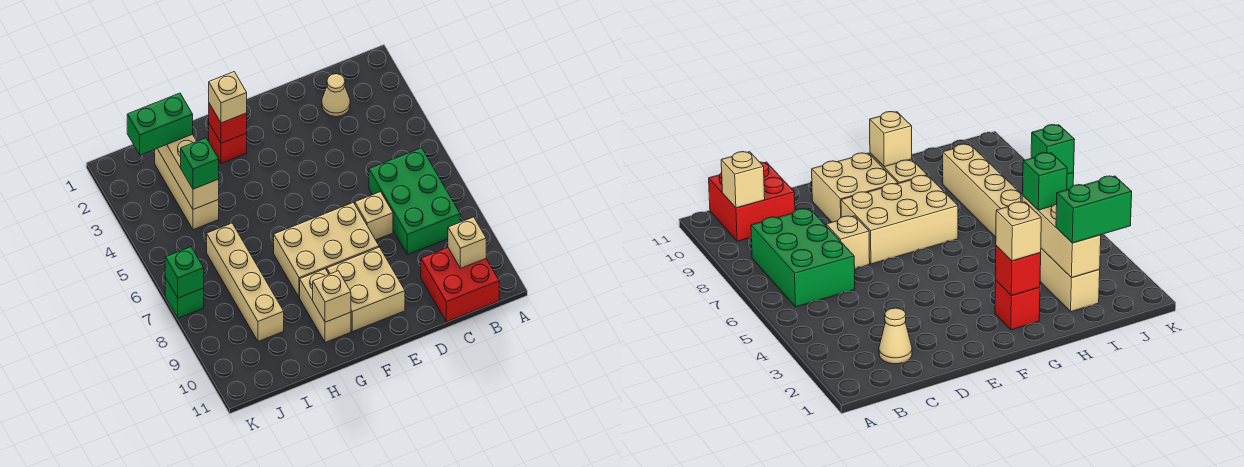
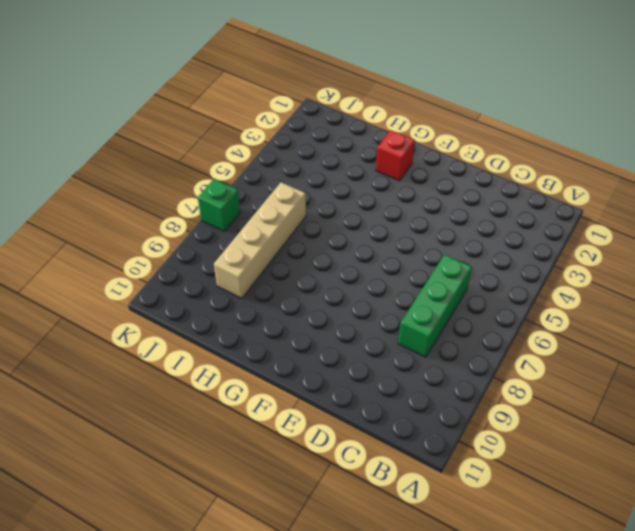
green 1x3 brick [398,255,472,357] -> green 2x3 brick [369,148,460,255]
none -> red 2x2 brick [421,248,499,322]
none -> tan 1x1 cone [322,74,350,117]
none -> tan 1x1 brick [355,192,393,240]

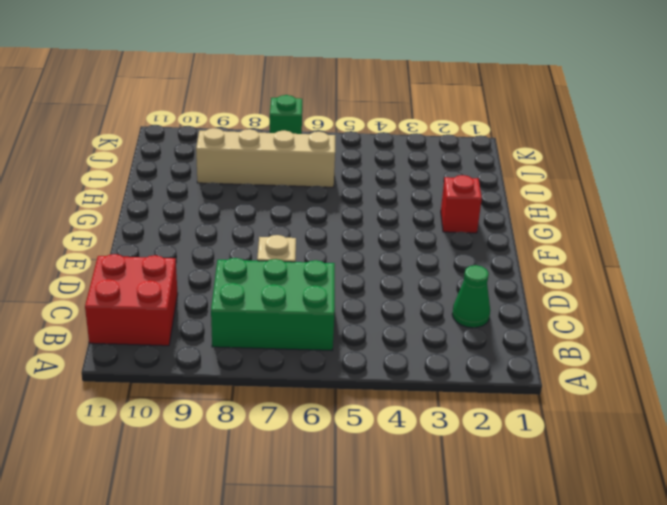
green 1x1 cone [452,265,490,328] -> tan 1x1 cone [322,74,350,117]
none -> tan 2x3 brick [274,203,379,298]
none -> tan 2x2 brick [327,247,405,332]
none -> tan 1x2 brick [300,269,351,342]

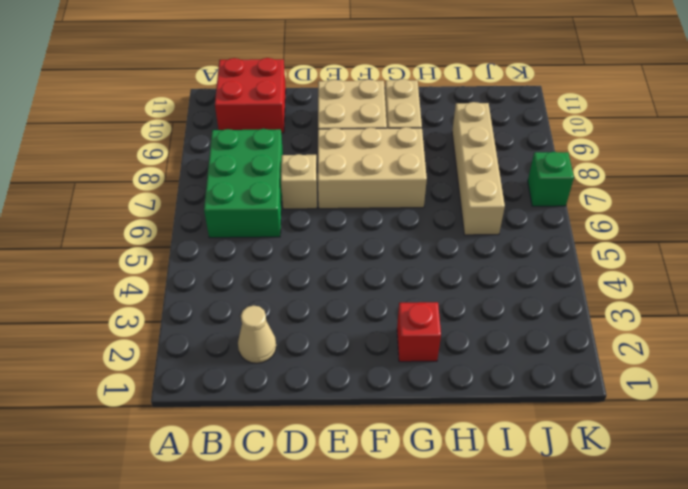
none -> tan 1x3 brick [155,149,219,230]
none -> tan 1x1 brick [448,217,486,268]
none -> red 1x1 brick [209,103,247,143]

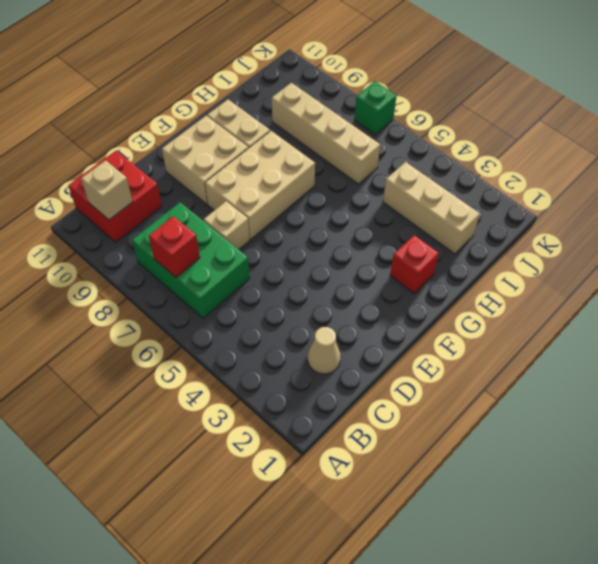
red 1x1 brick [149,216,200,277] -> red 1x1 brick moved to [209,103,247,143]
none -> tan 1x1 brick [313,271,351,322]
none -> tan 1x3 brick [157,134,219,209]
none -> green 1x1 brick [165,247,204,298]

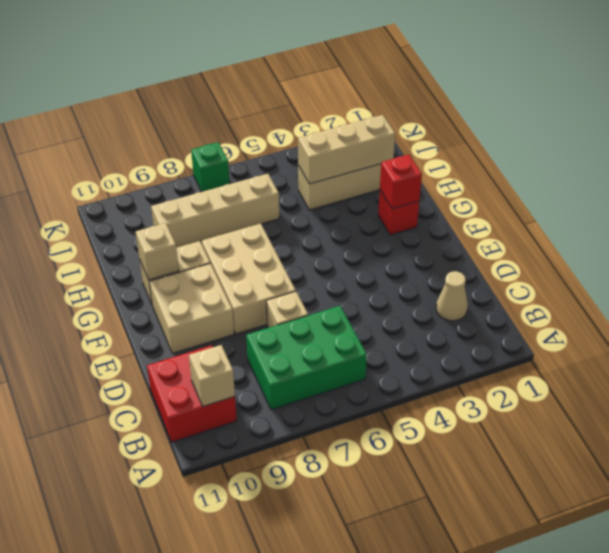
none -> green 1x1 brick [165,247,204,298]
none -> tan 1x1 brick [209,72,247,123]
none -> green 1x2 brick [127,93,193,155]

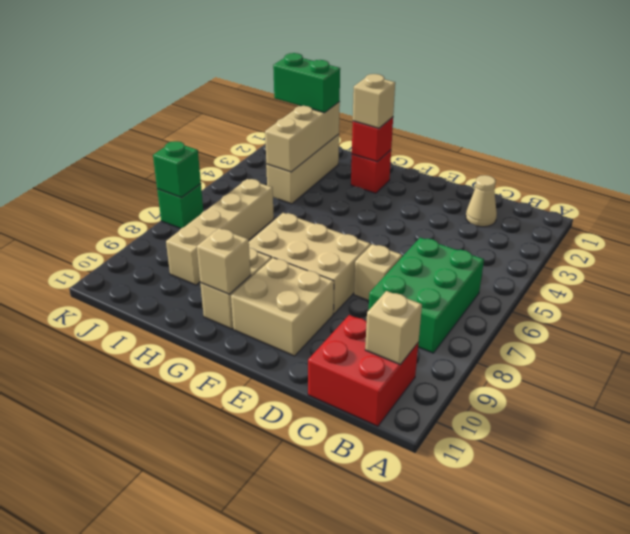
none -> green 1x1 brick [181,138,219,189]

